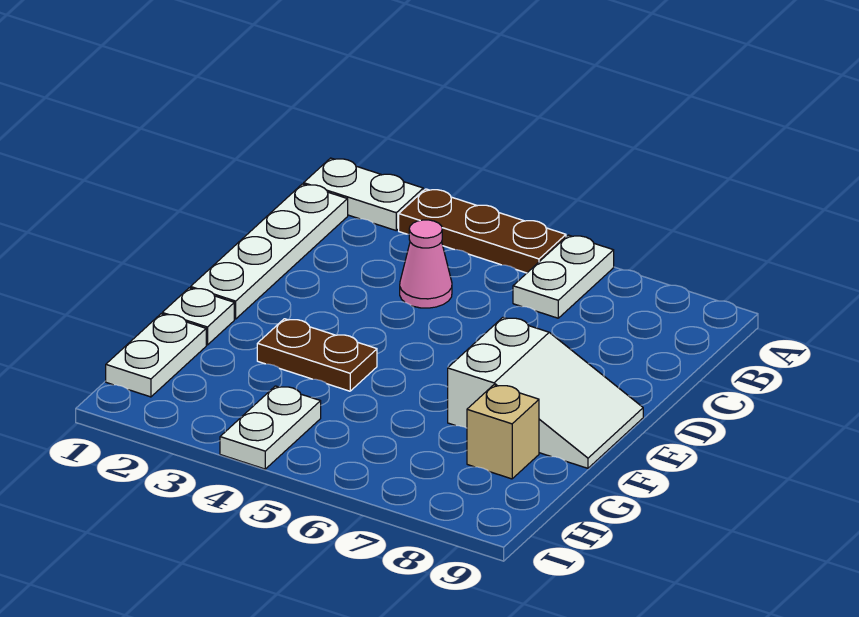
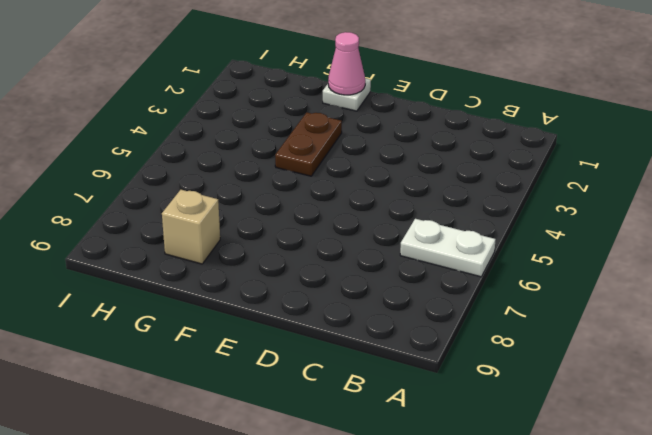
pink 1x1 cone [328,32,365,95] -> pink 1x1 cone moved to [400,220,452,308]
none -> white 1x2 plate [304,158,423,230]
none -> brown 1x3 plate [399,189,566,273]

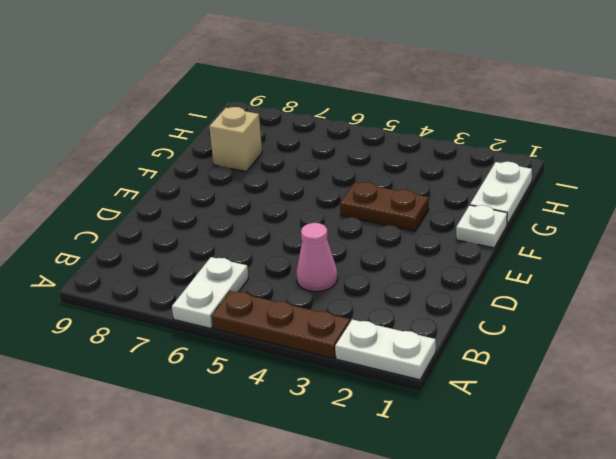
none -> white 1x4 plate [191,184,348,319]
none -> white 2x3 slope [448,317,643,468]

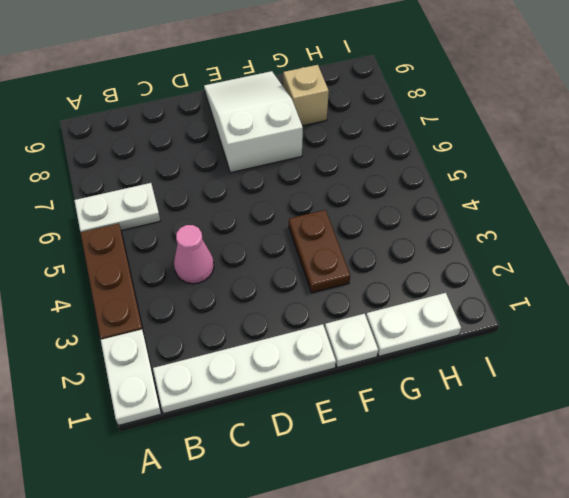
none -> white 1x2 plate [220,386,321,469]

